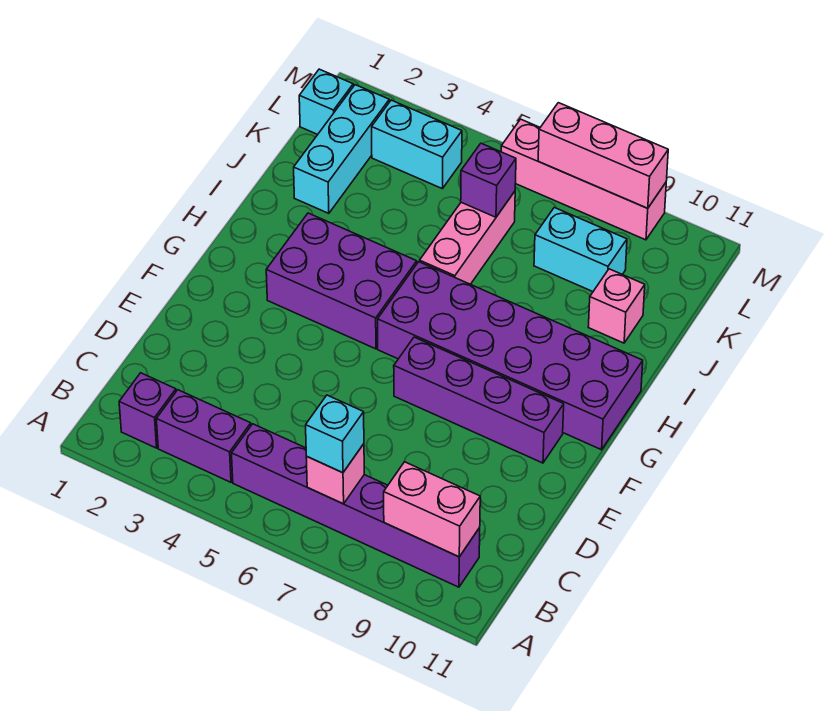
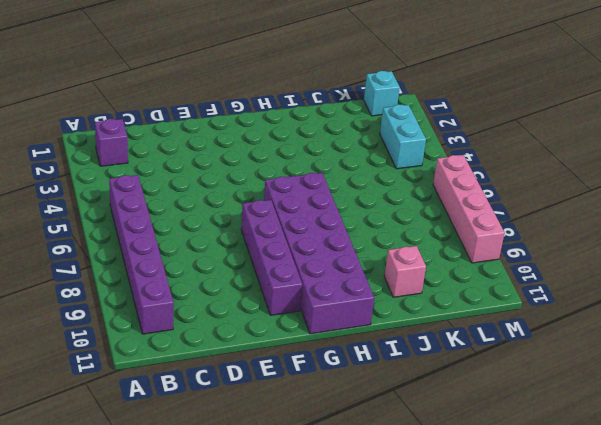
none -> purple 1x2 brick [156,390,251,482]
none -> purple 2x3 brick [266,213,417,349]
none -> pink 1x3 brick [420,192,515,284]

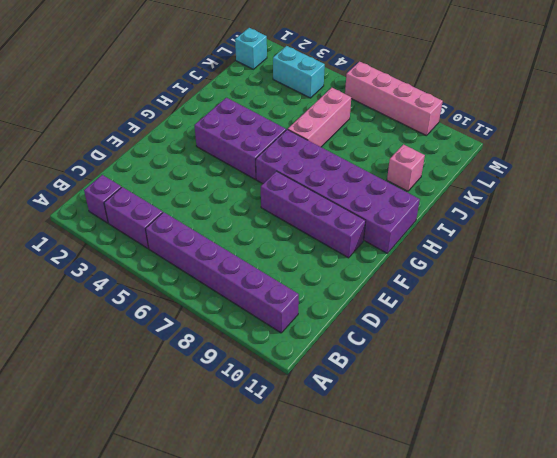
none -> cyan 1x3 brick [294,85,389,213]
none -> cyan 1x2 brick [534,208,627,292]
none -> pink 1x1 brick [306,444,364,504]

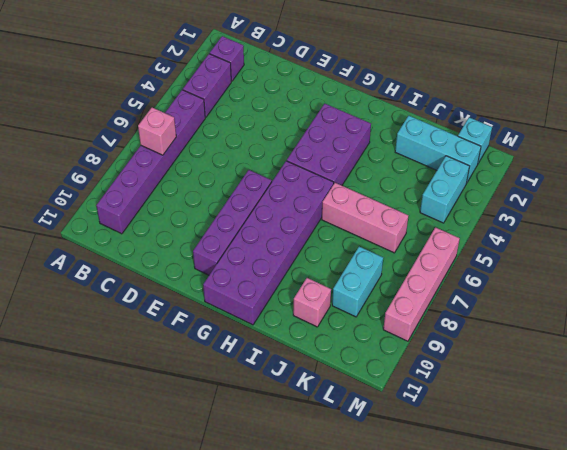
none -> pink 1x2 brick [384,462,480,557]
none -> purple 1x1 brick [461,143,516,217]
none -> pink 1x3 brick [538,103,668,208]

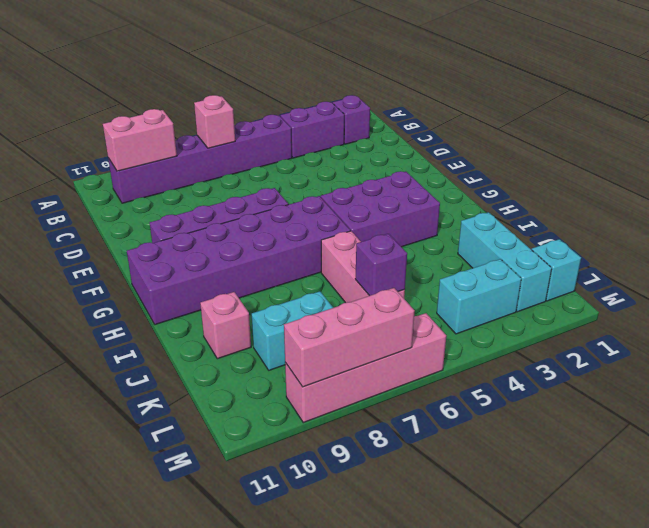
none -> cyan 1x1 brick [306,395,364,473]

